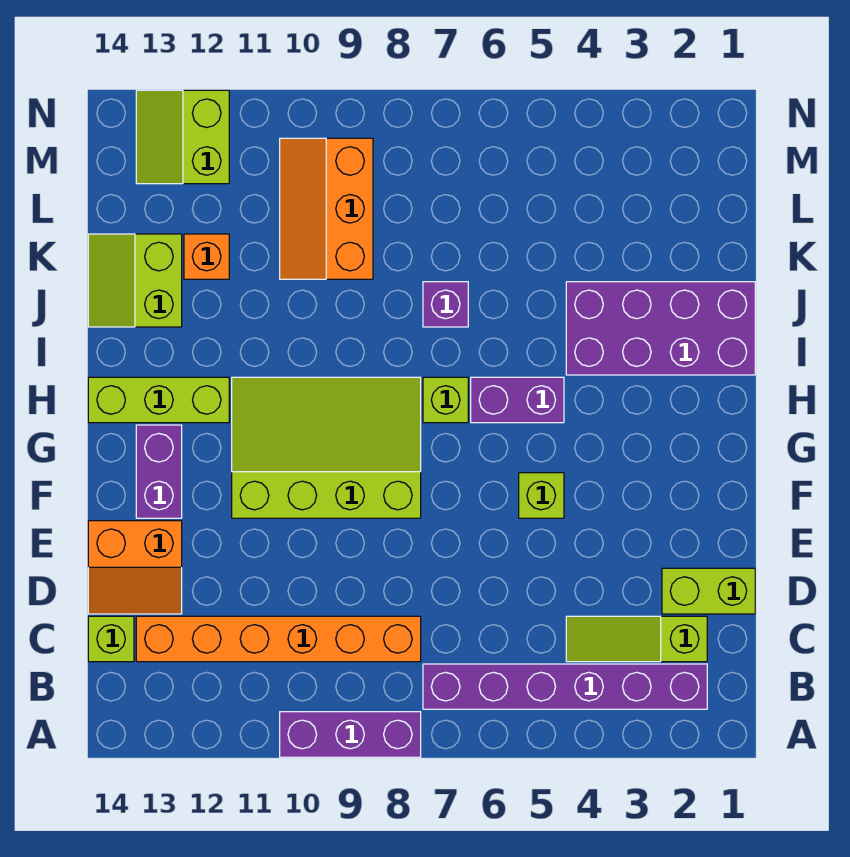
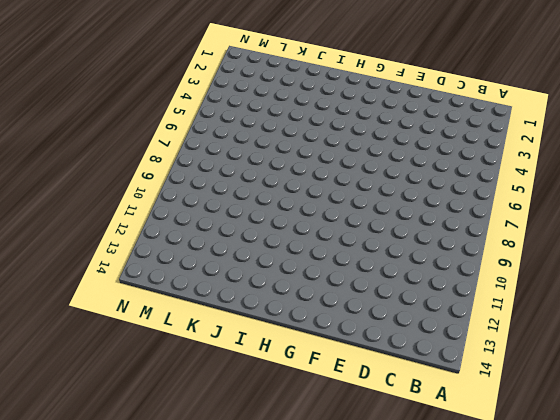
none -> purple 1x3 brick [280,712,421,757]
none -> purple 1x6 brick [423,664,707,709]
none -> lime 1x3 slope [566,616,707,662]

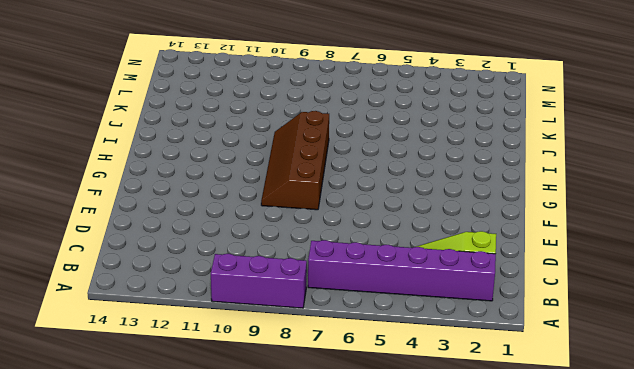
brown 2x4 slope [261,111,329,210] -> lime 3x4 slope [232,377,421,518]
none -> orange 1x6 brick [136,616,421,662]
none -> lime 1x1 brick [88,616,134,662]
none -> lime 1x2 brick [662,568,755,614]

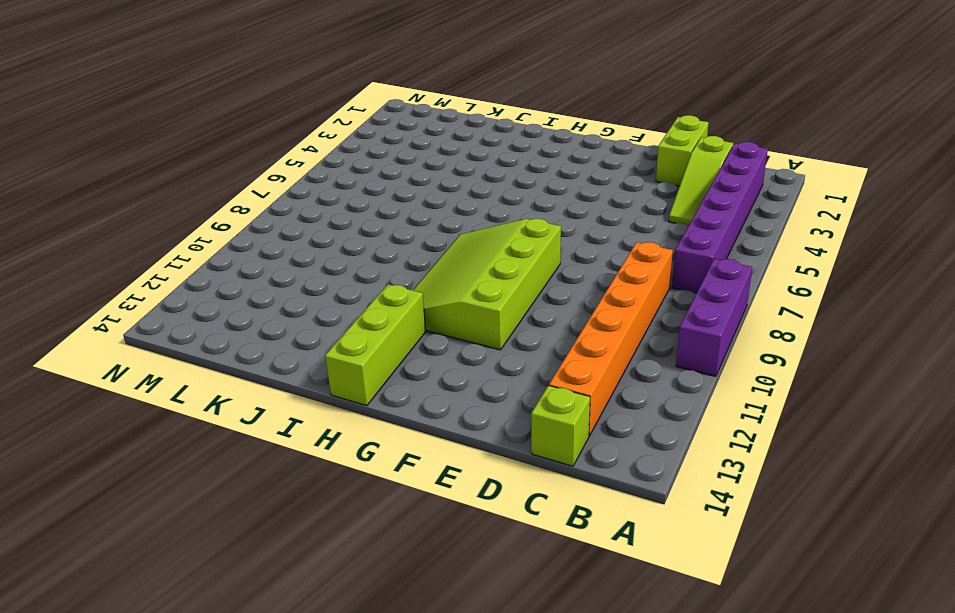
none -> orange 2x2 slope [88,521,182,614]
none -> lime 1x1 brick [519,473,564,518]
none -> purple 1x2 brick [136,425,182,518]

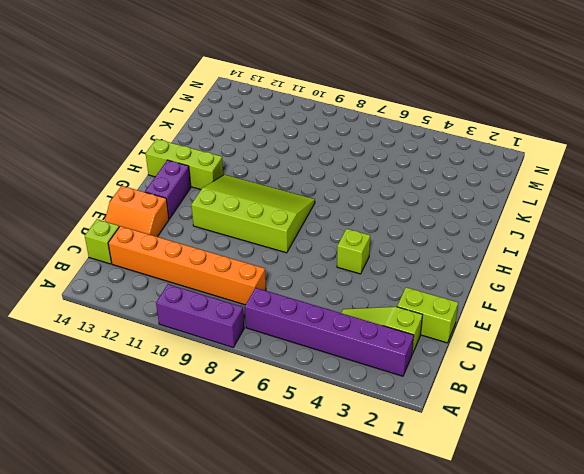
none -> purple 1x2 brick [471,377,564,423]
none -> lime 1x1 brick [423,377,468,423]
none -> purple 2x4 brick [566,282,755,375]

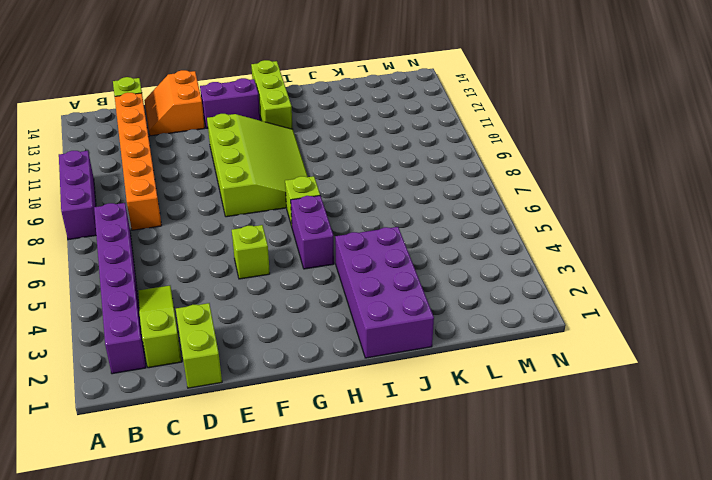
none -> purple 1x1 brick [423,282,468,327]
none -> lime 2x2 slope [88,234,182,327]
none -> orange 2x3 slope [280,138,373,279]

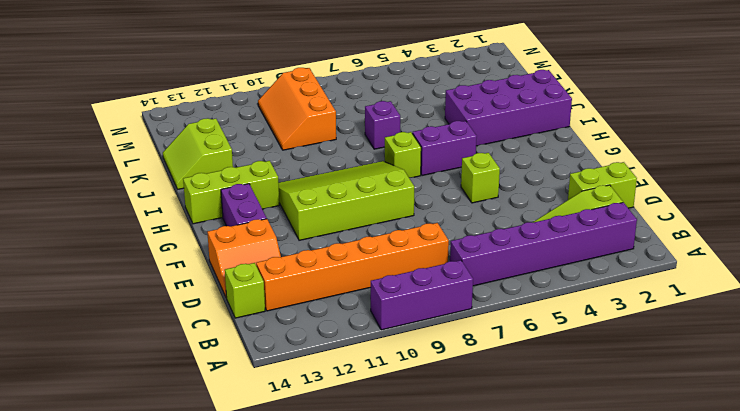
none -> orange 1x1 brick [184,234,229,279]
none -> lime 2x2 slope [136,90,229,184]

